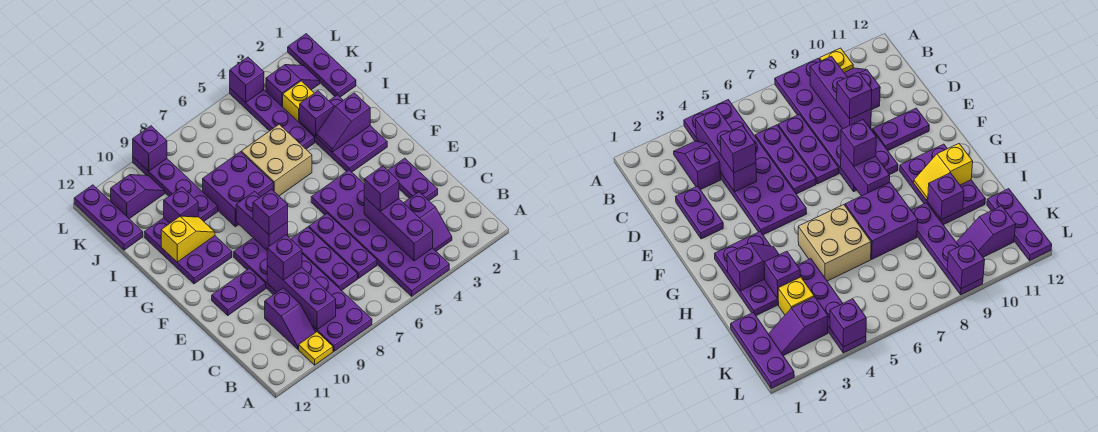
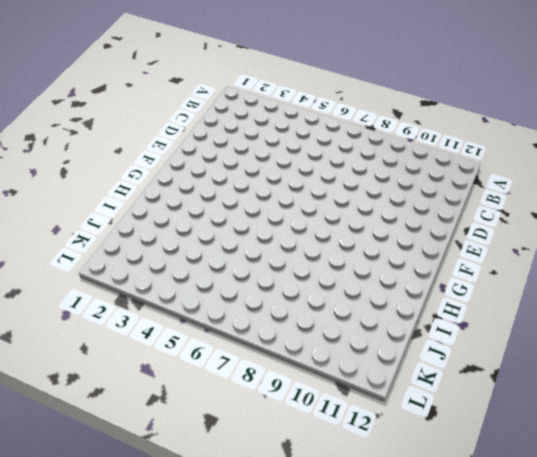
none -> purple 2x6 plate [311,170,449,296]
none -> purple 2x6 plate [234,238,372,351]
none -> yellow 1x1 plate [299,332,333,365]
none -> purple 1x2 slope [404,192,452,251]

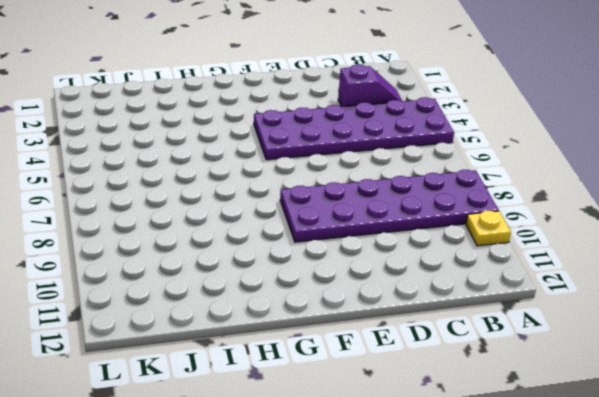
none -> purple 1x2 slope [265,288,316,349]
none -> purple 1x3 plate [309,213,377,278]
none -> purple 1x3 plate [291,227,358,291]
none -> purple 1x2 plate [388,158,438,201]

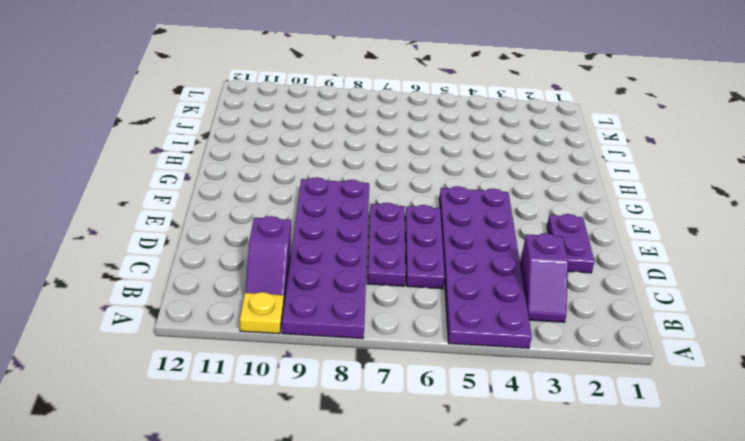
none -> purple 1x2 plate [212,268,266,315]
none -> purple 2x3 plate [300,95,387,172]
none -> purple 2x3 plate [144,218,232,284]
none -> tan 2x2 brick [241,124,312,196]

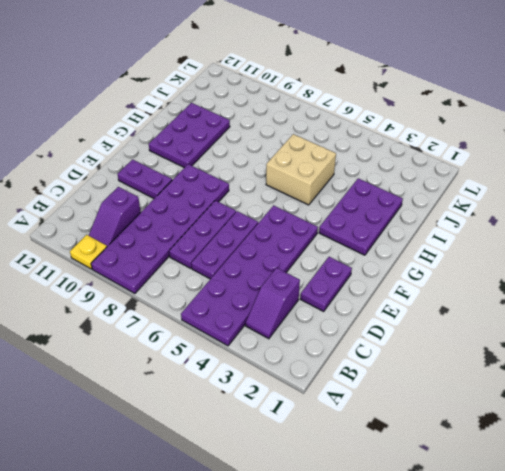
none -> purple 2x2 brick [203,152,273,227]
none -> purple 1x4 plate [230,89,315,149]
none -> purple 1x4 plate [133,157,218,221]
none -> purple 1x3 plate [288,34,356,97]

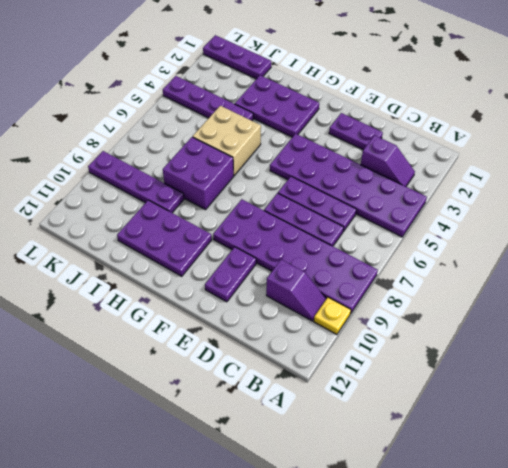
none -> yellow 1x1 brick [283,81,314,123]
none -> purple 1x3 plate [74,185,143,250]
none -> purple 1x2 slope [266,65,320,107]
none -> purple 1x2 slope [111,175,165,219]

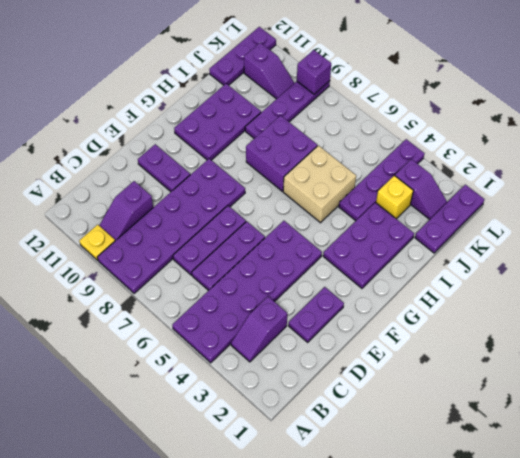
none -> purple 1x3 brick [364,197,433,261]
none -> purple 1x3 brick [267,266,336,330]
none -> purple 1x2 brick [236,191,288,250]
none -> purple 1x2 slope [316,93,370,152]

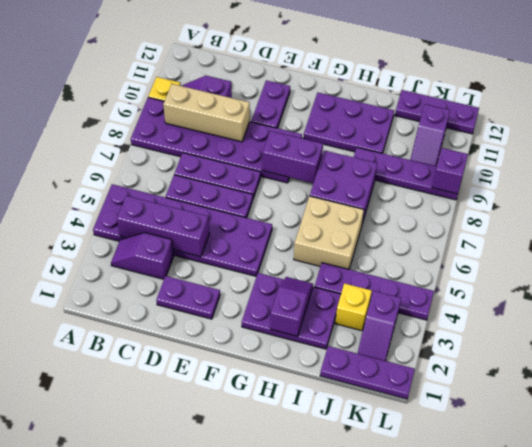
tan 1x3 brick [163,84,250,142] -> purple 1x3 brick [267,266,336,330]
none -> yellow 1x2 slope [161,216,215,262]
none -> purple 1x1 brick [300,91,334,136]
none -> purple 1x1 brick [164,187,198,223]
none -> purple 1x1 brick [230,57,264,103]

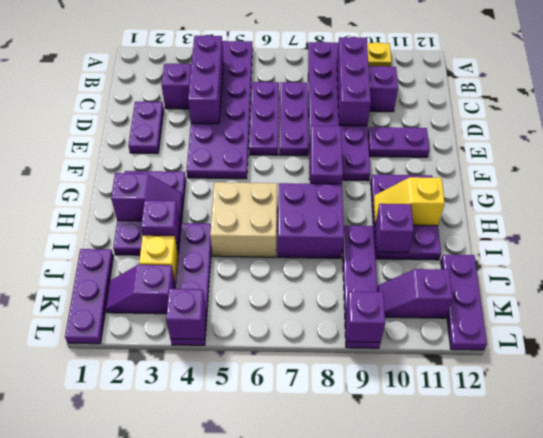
none -> purple 1x1 brick [364,166,399,211]
none -> purple 1x1 brick [267,235,302,280]
none -> purple 1x1 brick [253,189,288,235]

